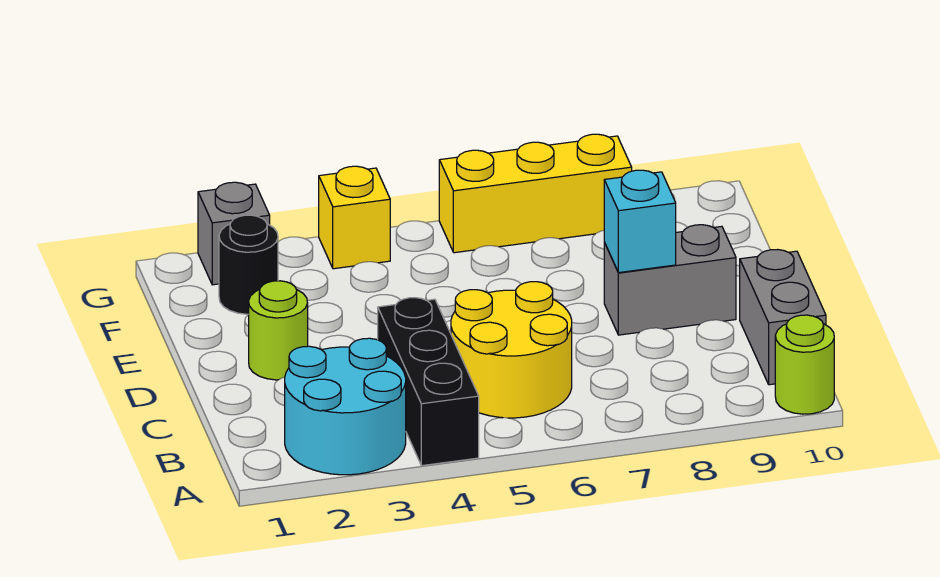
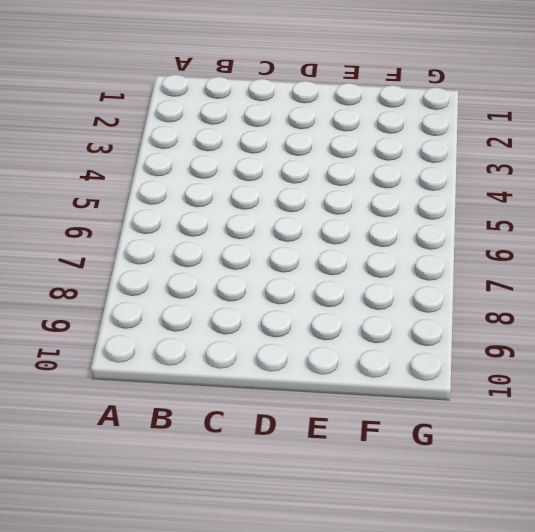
none -> cyan 2x2 round brick [285,338,406,475]
none -> black 1x3 brick [378,298,479,466]
none -> lime 1x1 round brick [775,315,834,414]

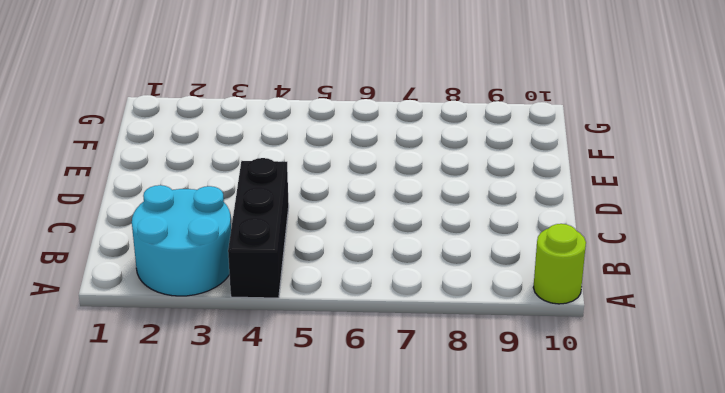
none -> yellow 2x2 round brick [451,282,572,418]
none -> grey 1x2 brick [740,250,826,385]
none -> lime 1x1 round brick [248,281,308,380]

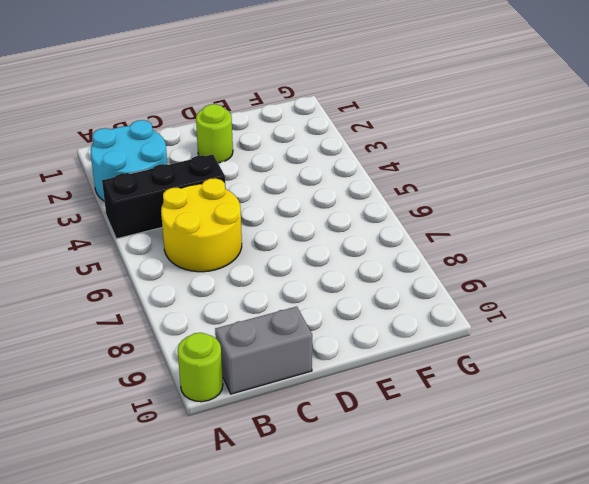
none -> grey 1x2 brick [604,225,736,335]
none -> black 1x1 round brick [219,215,278,314]
none -> grey 1x1 brick [198,182,270,285]

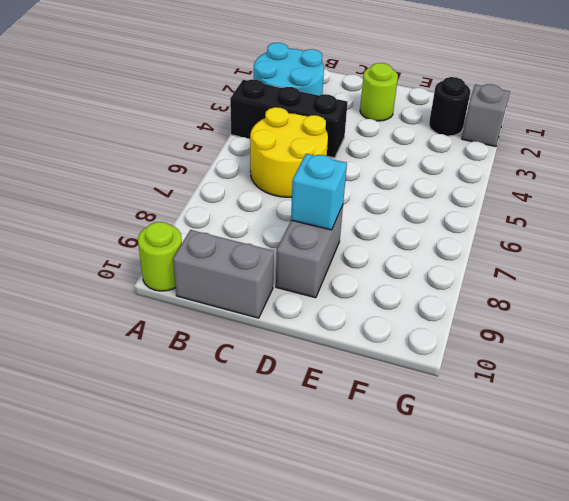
none -> yellow 1x1 brick [319,166,390,269]
none -> yellow 1x3 brick [439,134,632,253]

